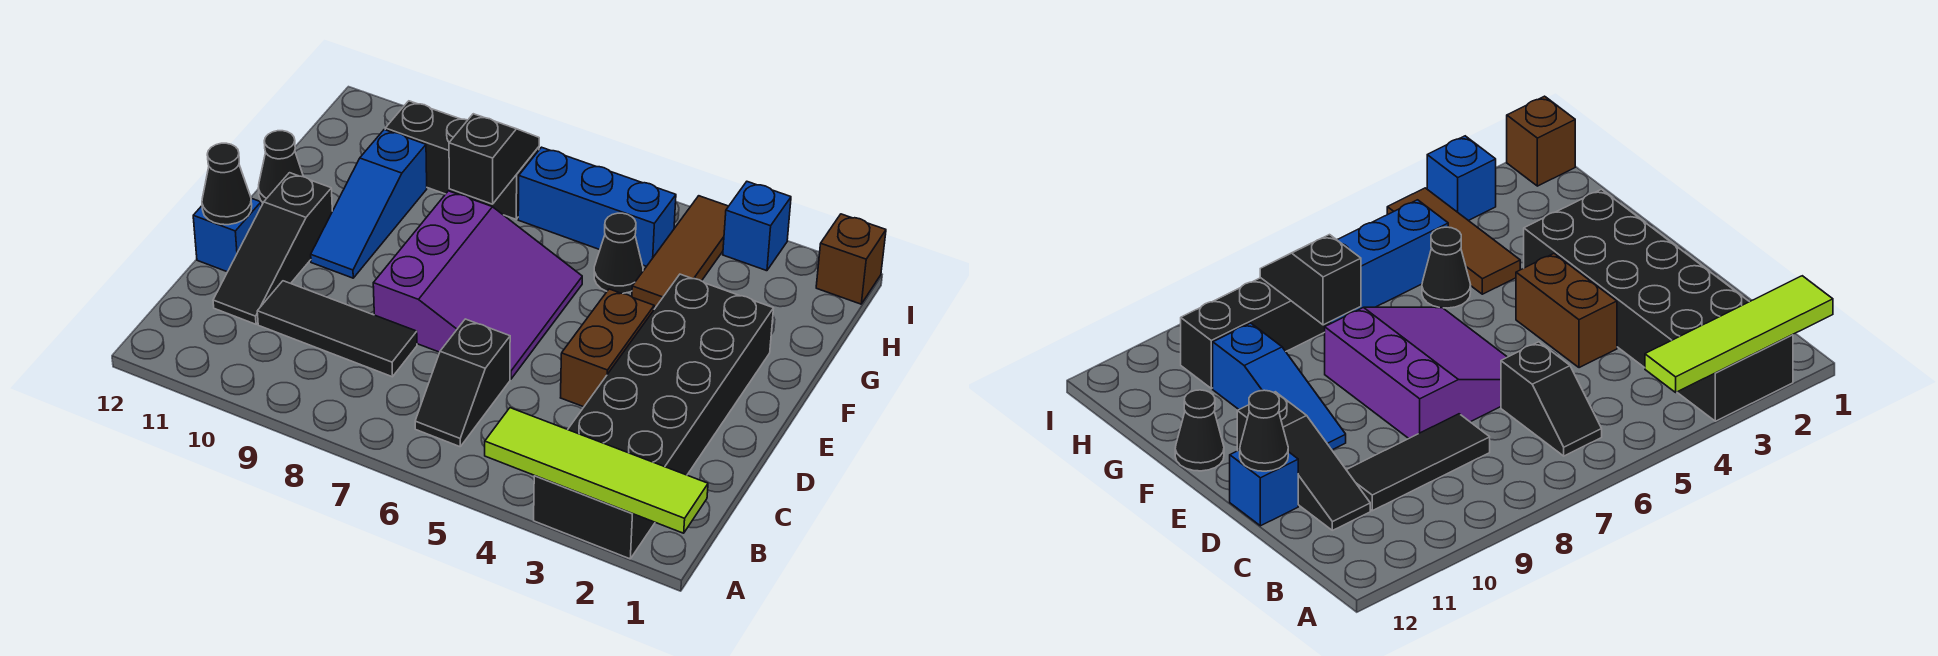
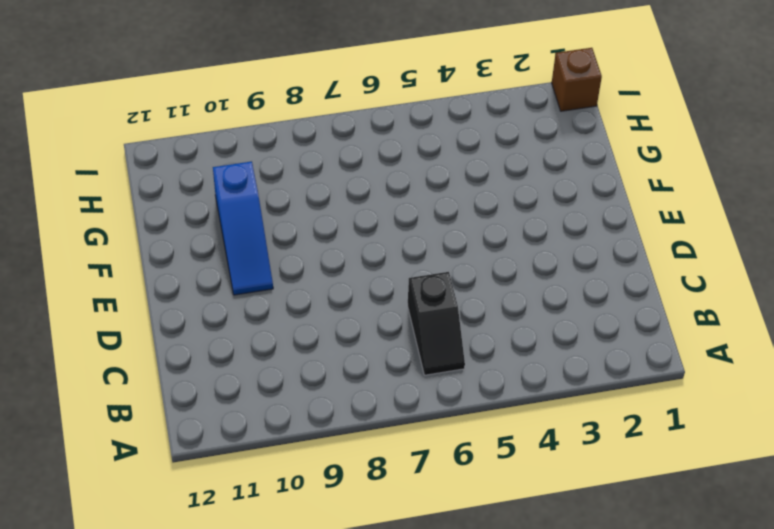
none -> black 2x6 brick [534,274,774,559]
none -> black 1x3 tile [257,281,417,377]
none -> black 1x3 slope [213,173,332,324]

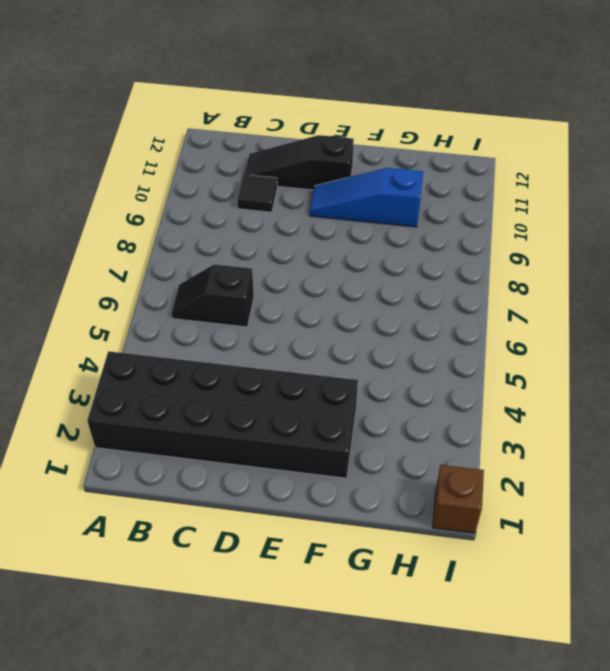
black 1x1 tile [237,174,277,212] -> black 1x3 tile [257,281,417,377]
none -> brown 1x2 brick [561,289,654,407]
none -> purple 3x3 slope [373,191,582,379]
none -> blue 1x1 brick [193,199,261,272]

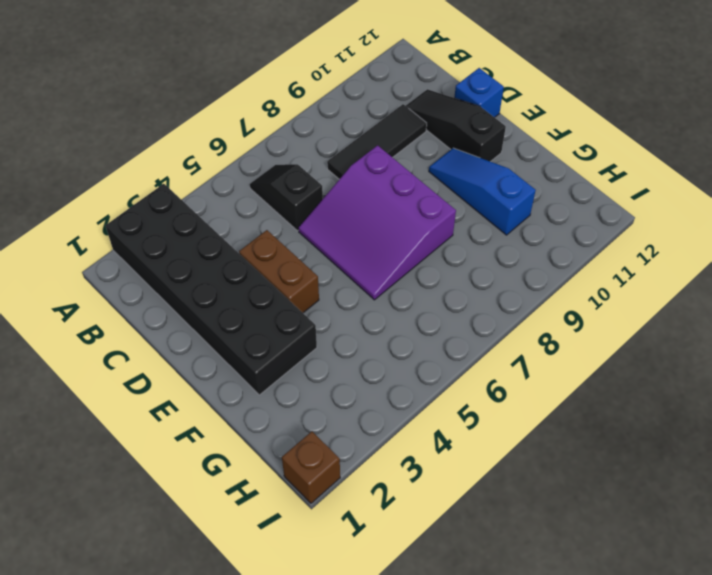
none -> black 1x1 cone [258,131,303,202]
none -> brown 1x3 tile [632,196,728,309]
none -> black 1x1 cone [594,213,643,293]

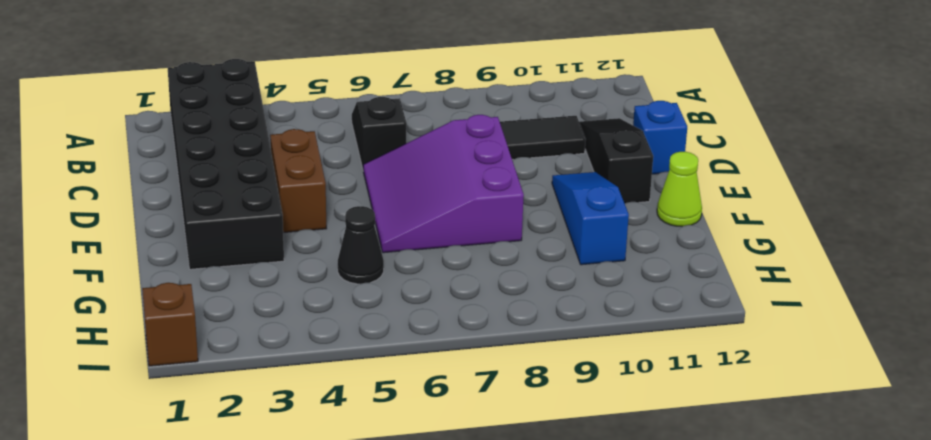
lime 1x1 cone [657,152,702,226] -> black 1x1 cone [258,131,303,202]
none -> brown 1x3 tile [632,196,728,309]
none -> blue 1x3 brick [518,147,676,266]
none -> black 1x3 brick [385,101,539,219]

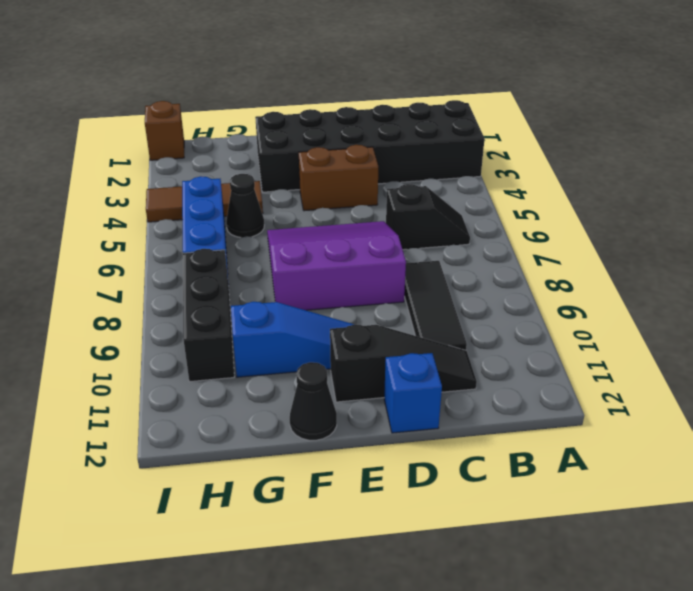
none -> blue 1x1 brick [723,182,791,271]
none -> lime 1x4 tile [485,408,708,533]
none -> black 1x1 cone [202,143,252,225]

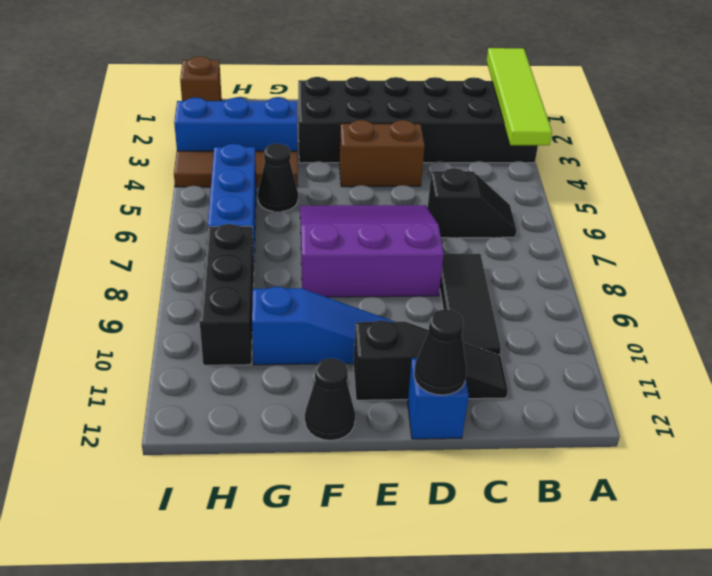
blue 1x3 brick [174,97,297,151] -> blue 1x1 brick [723,182,791,271]
none -> black 1x2 slope [449,114,539,204]

